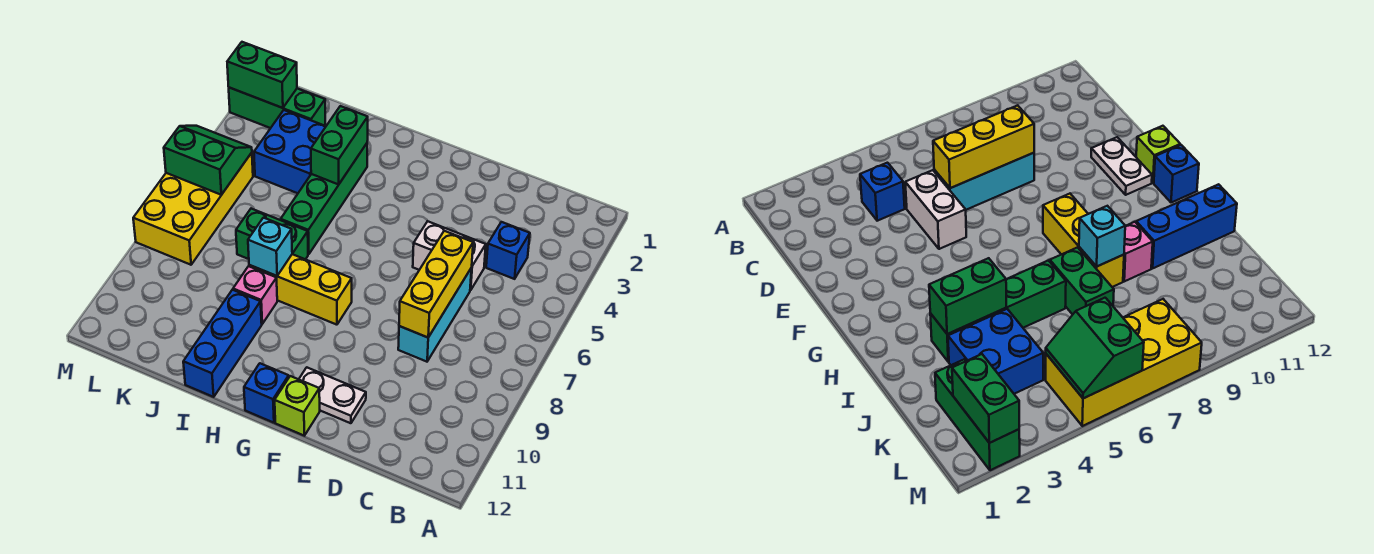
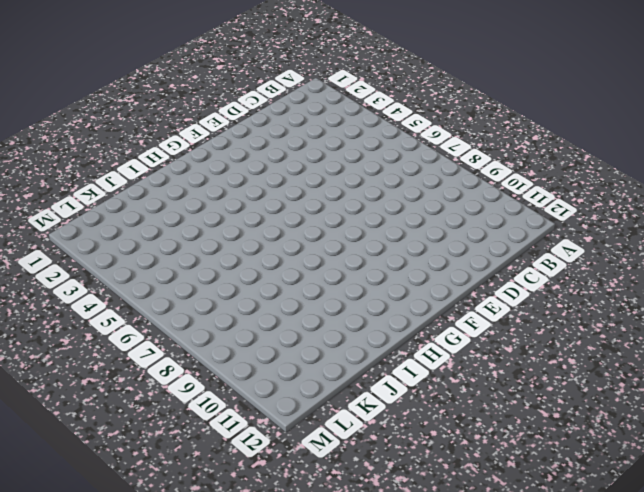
none -> blue 1x1 brick [486,222,530,279]
none -> white 1x2 brick [413,221,486,290]
none -> cyan 1x3 brick [398,268,472,362]

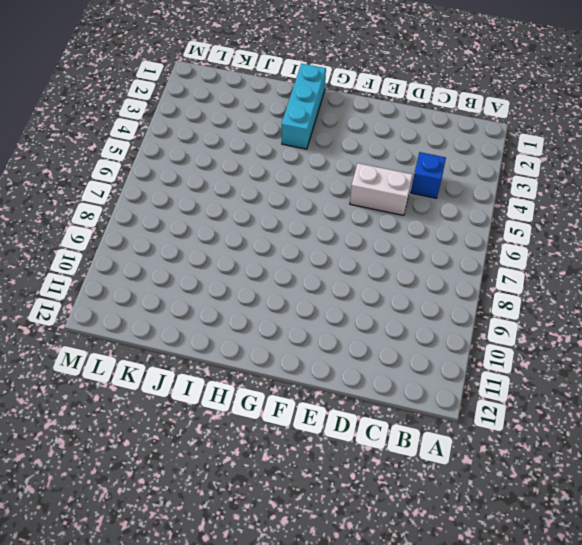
cyan 1x3 brick [282,64,326,149] -> cyan 1x3 brick moved to [398,268,472,362]
none -> white 1x2 plate [299,367,366,423]
none -> lime 1x1 brick [275,376,320,436]
none -> yellow 1x3 brick [249,254,352,325]

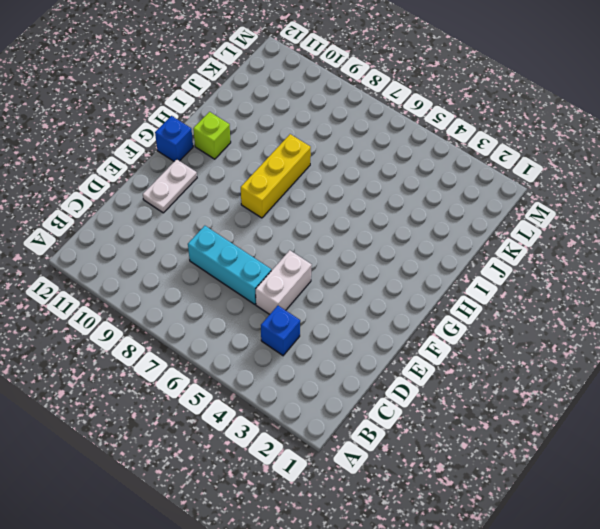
lime 1x1 brick [193,112,231,159] -> lime 1x1 brick moved to [275,376,320,436]
none -> green 1x4 brick [281,144,367,254]
none -> green 1x2 brick [236,209,308,259]
none -> pink 1x1 brick [233,266,277,324]

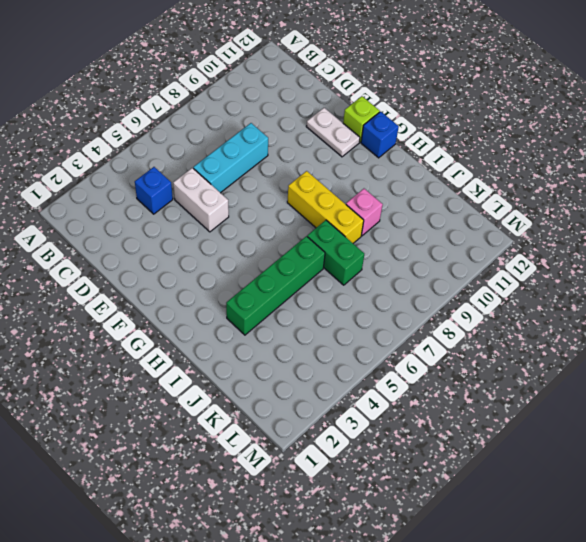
none -> blue 1x3 brick [183,290,262,397]
none -> blue 2x2 brick [254,110,326,193]
none -> green 1x3 brick [229,88,325,128]

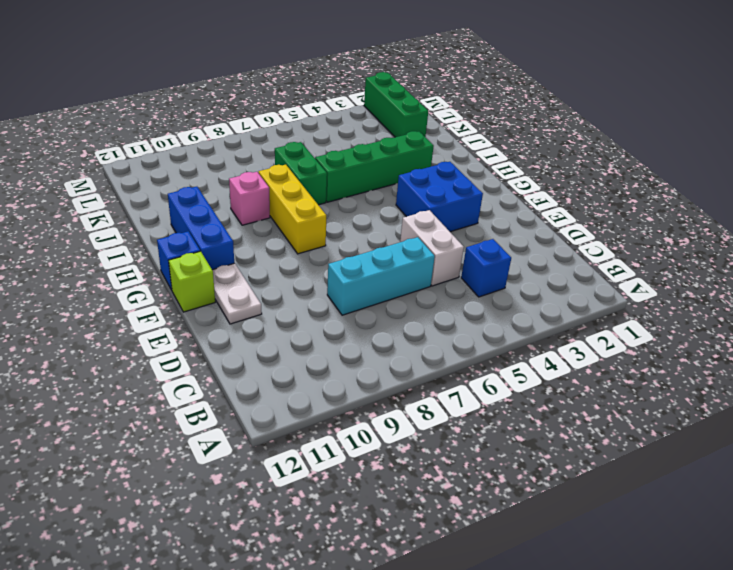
blue 2x2 brick [396,162,483,232] -> blue 2x2 brick moved to [254,110,326,193]
blue 1x3 brick [168,187,234,270] -> blue 1x3 brick turned to [183,290,262,397]
none -> yellow 2x4 brick [133,153,253,265]
none -> yellow 1x3 brick [399,231,473,337]
none -> green 1x2 brick [311,106,368,185]

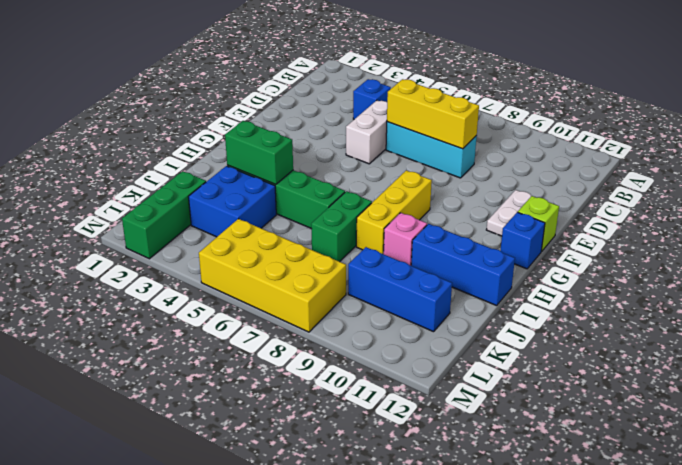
blue 1x3 brick [348,247,452,332] -> none
none -> cyan 1x1 brick [248,218,292,276]
none -> green 1x2 brick [227,42,297,108]
none -> green 2x2 slope [164,126,252,195]

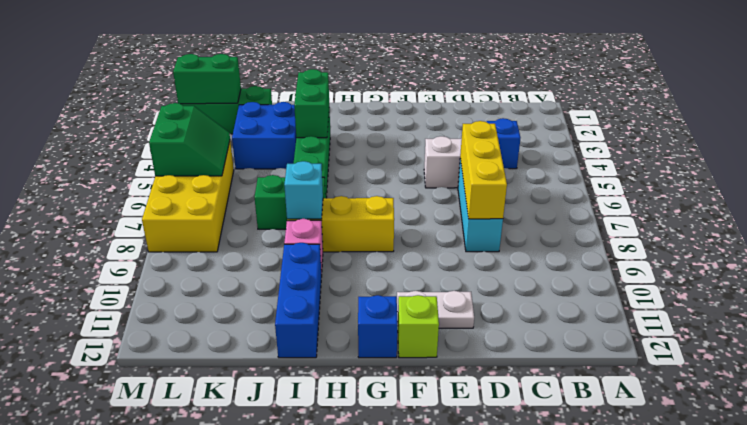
green 2x2 slope [149,103,230,176] -> green 2x2 slope turned to [164,126,252,195]

